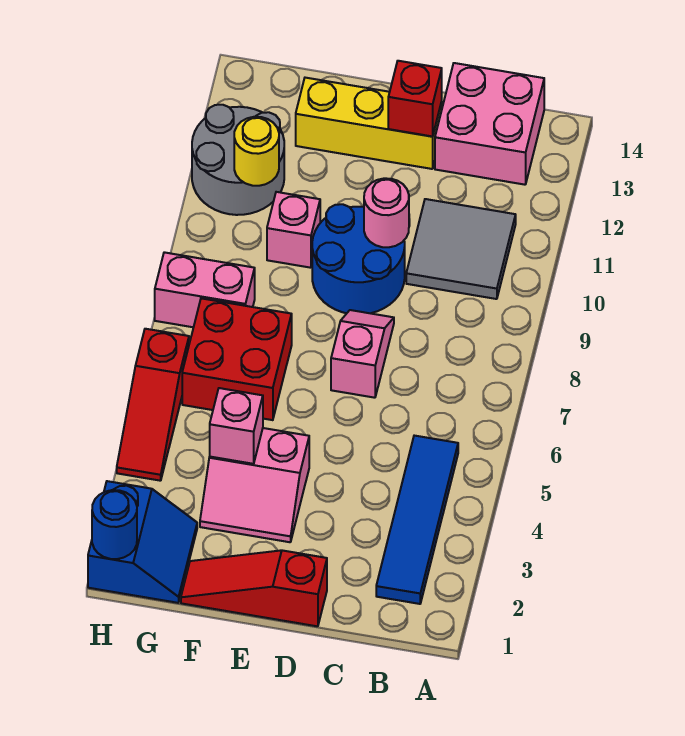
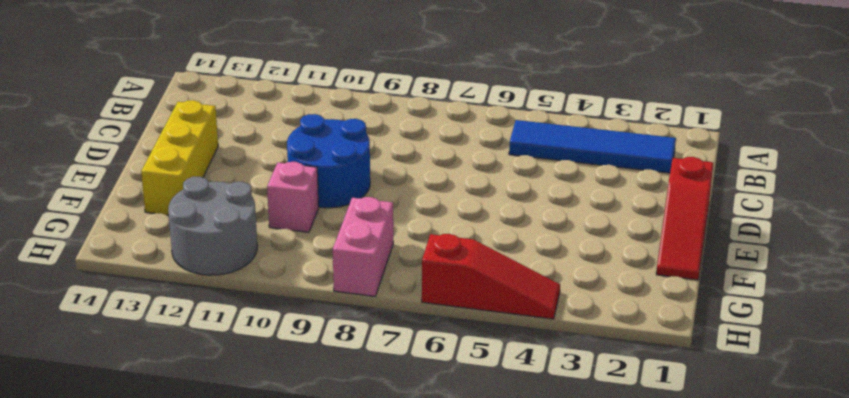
none -> grey 2x2 tile [406,199,516,299]
none -> pink 2x2 brick [435,63,544,185]
none -> pink 1x2 slope [331,310,394,398]

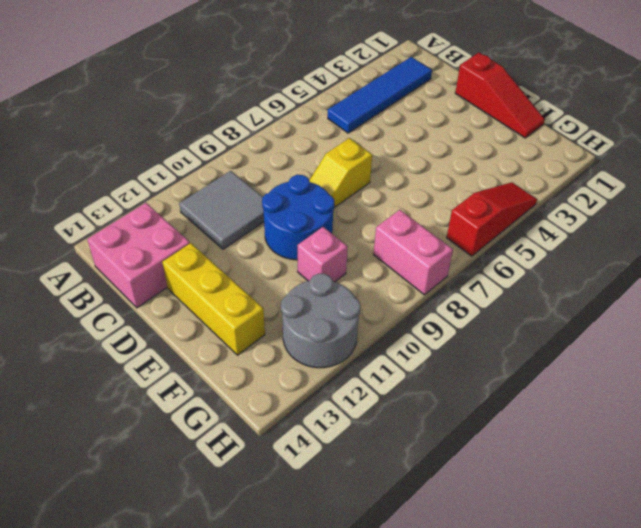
yellow 1x2 slope [310,138,372,208] -> pink 1x2 slope [331,310,394,398]
none -> pink 2x2 slope [200,428,309,542]
none -> red 2x2 brick [182,298,292,420]
none -> blue 2x2 slope [88,481,197,603]

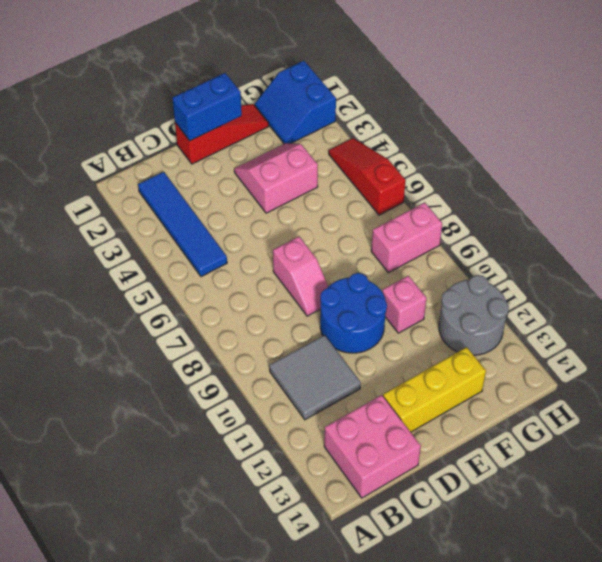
blue 1x2 brick [172,73,242,141] -> none
none -> red 2x2 brick [182,298,292,420]
none -> pink 1x1 round brick [364,178,409,247]
none -> red 1x1 brick [388,61,442,137]

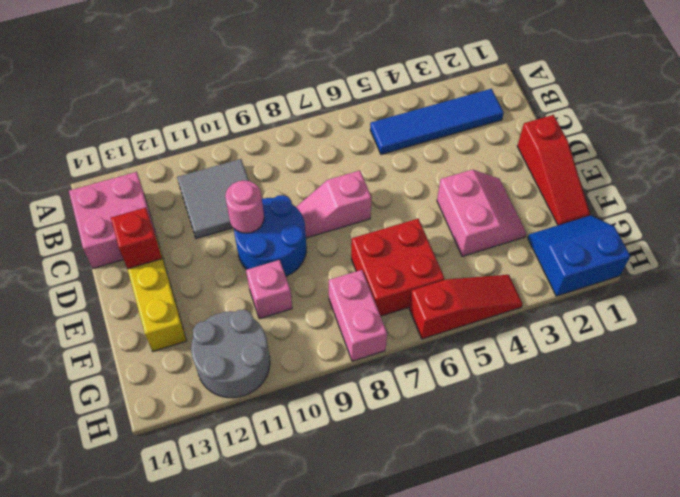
none -> pink 1x1 brick [210,388,263,464]
none -> yellow 1x1 round brick [234,117,279,186]
none -> blue 1x1 round brick [92,490,137,559]

